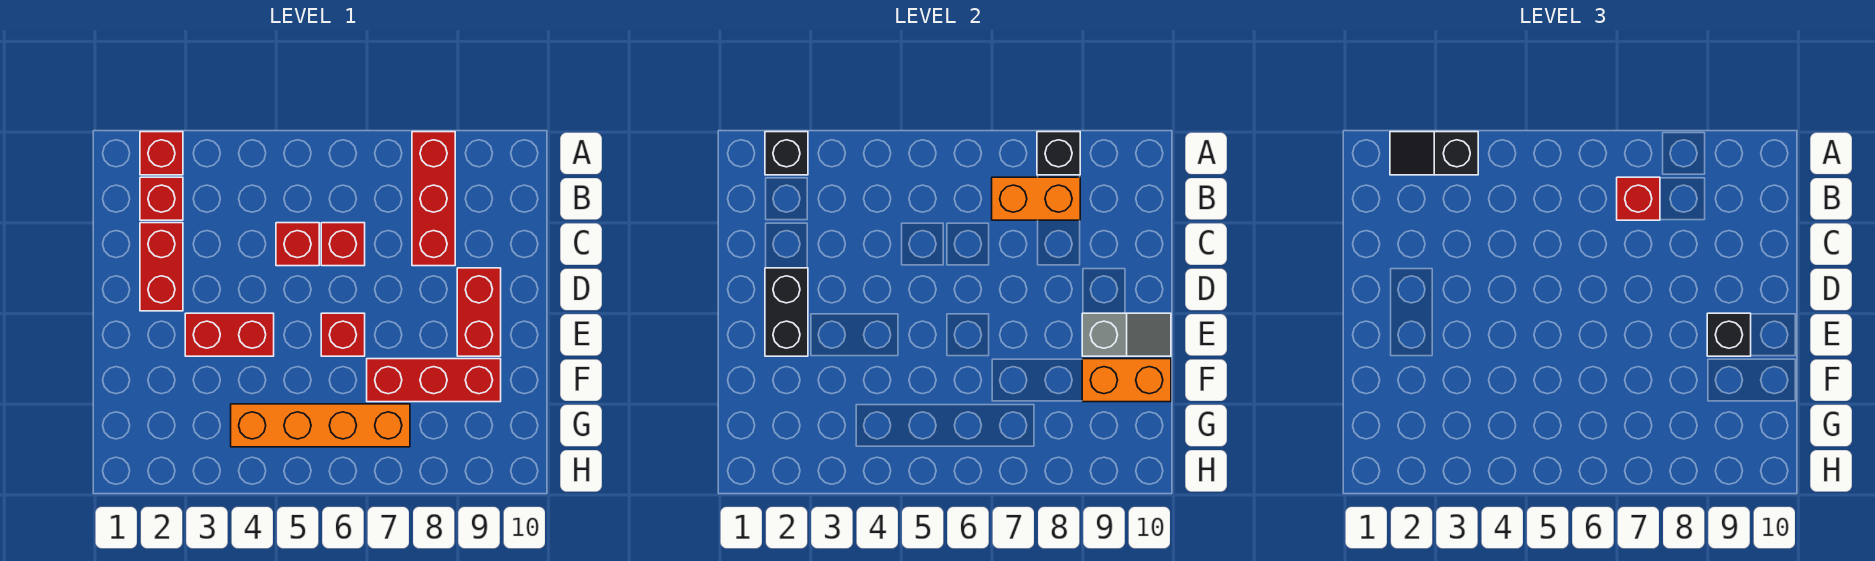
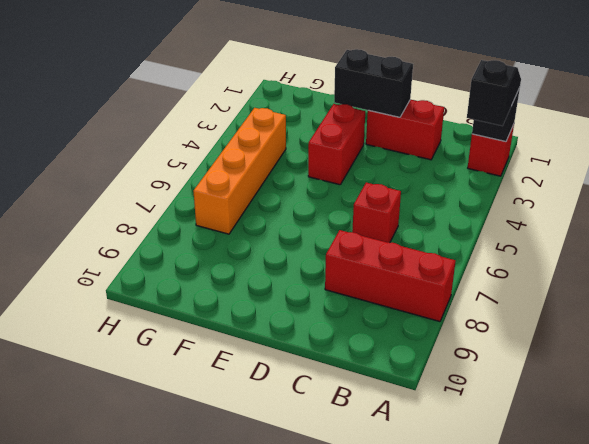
none -> red 1x1 brick [140,177,183,220]
none -> red 1x1 brick [276,223,319,266]
none -> red 1x2 brick [457,268,501,356]

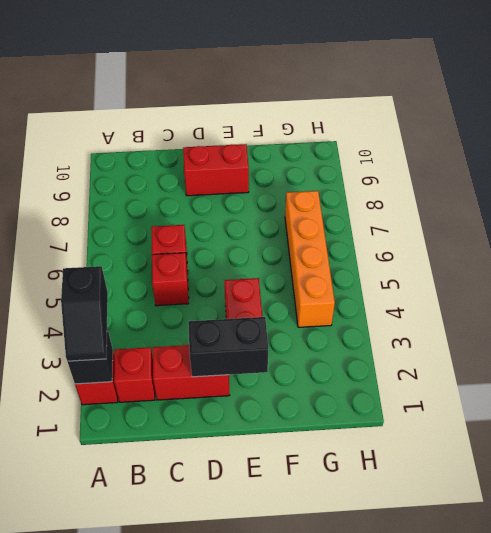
none -> red 1x3 brick [412,132,455,266]
none -> red 1x1 brick [321,313,365,356]
none -> red 1x3 brick [367,359,501,402]

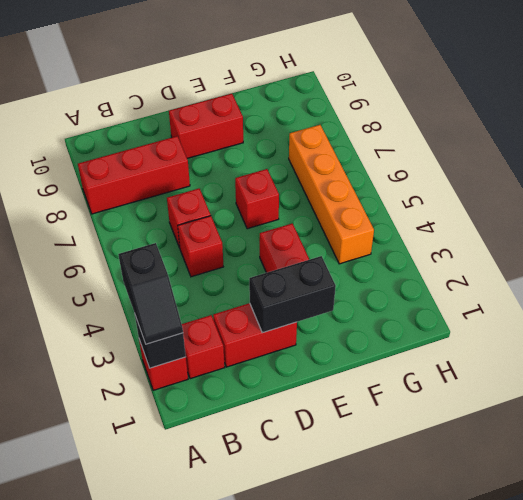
none -> red 1x3 brick [367,359,501,402]
none -> black 1x1 brick [1037,132,1080,175]
none -> orange 1x2 brick [992,177,1080,220]

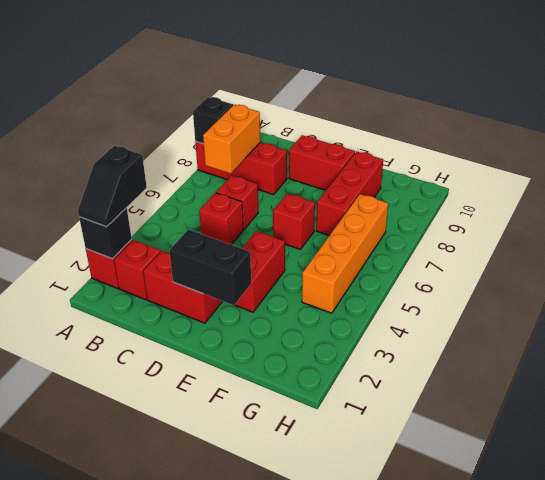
none -> grey 1x2 slope [1082,313,1171,356]
none -> orange 1x2 brick [1082,359,1171,402]
none -> red 1x1 brick [1617,177,1660,220]

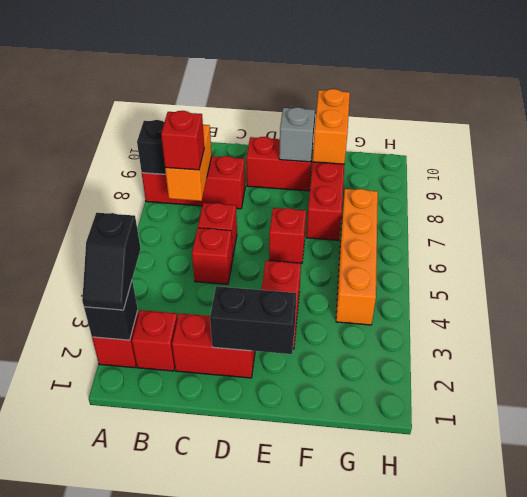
none -> black 1x1 brick [1707,313,1751,356]

